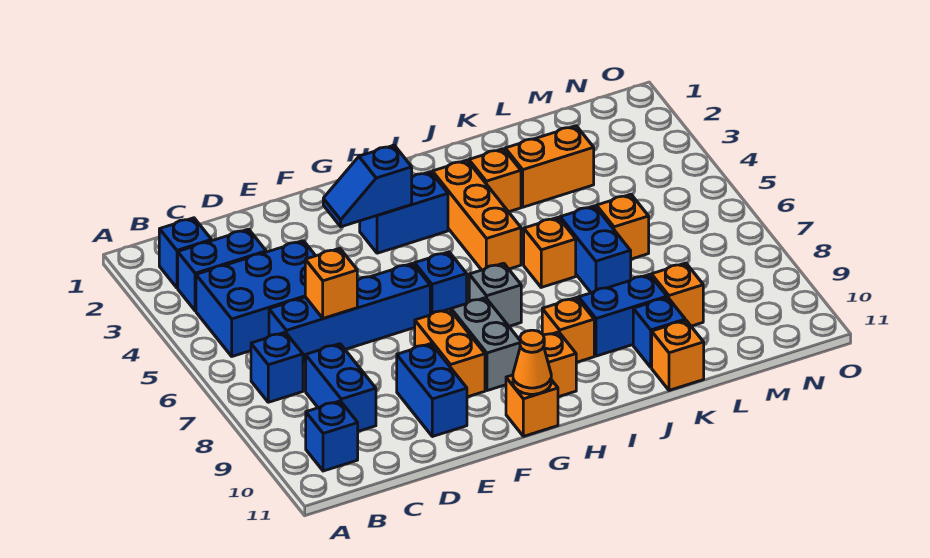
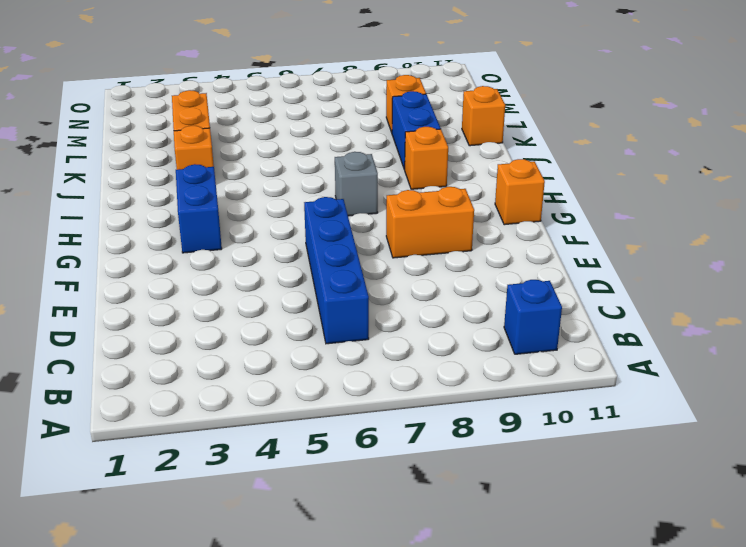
none -> blue 1x1 brick [159,218,212,288]
none -> blue 1x2 brick [178,229,266,311]
none -> blue 2x3 brick [196,241,315,356]

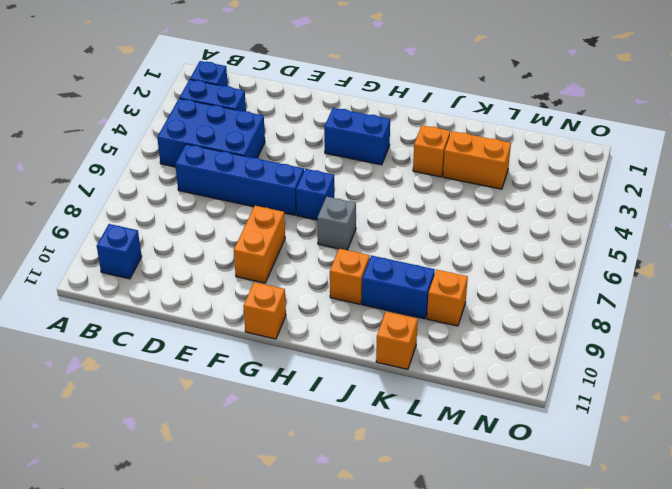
none -> blue 1x1 brick [251,332,303,402]
none -> blue 1x2 brick [306,344,376,431]
none -> blue 1x2 brick [397,344,467,437]

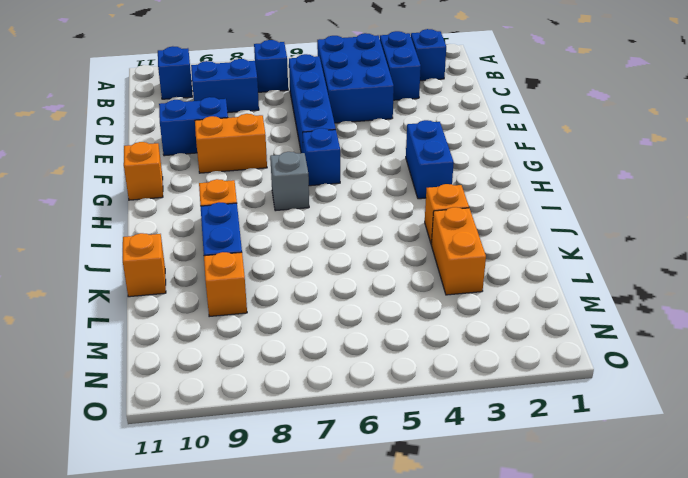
none -> grey 1x2 brick [451,298,520,391]
none -> orange 1x1 brick [543,332,576,397]
none -> orange 1x3 brick [432,160,521,270]

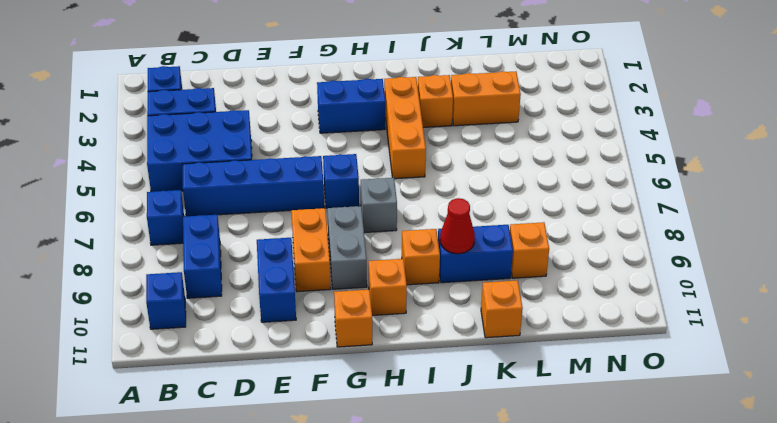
red 1x1 cone [440,198,475,254] -> none
none -> orange 1x1 brick [524,217,576,287]
none -> blue 1x2 brick [560,206,631,293]
none -> blue 1x1 brick [633,297,685,367]

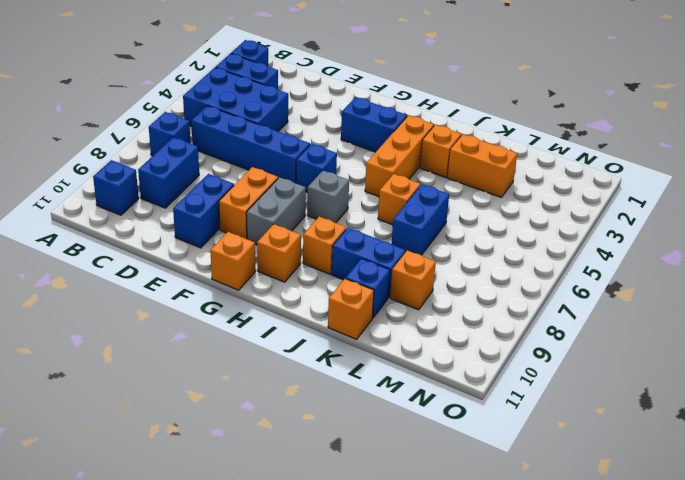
none -> orange 1x1 brick [597,194,649,259]
none -> orange 1x1 brick [305,248,357,319]
none -> blue 1x2 slope [323,145,412,227]

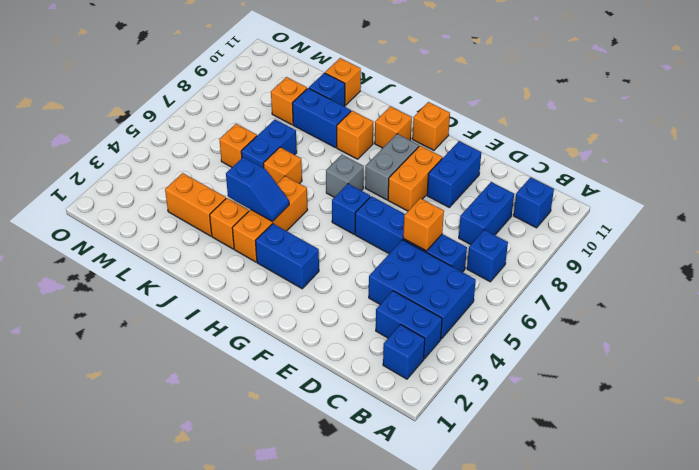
blue 1x2 slope [226,157,289,222] -> blue 1x2 slope moved to [323,145,412,227]
none -> orange 1x1 cone [513,330,551,394]

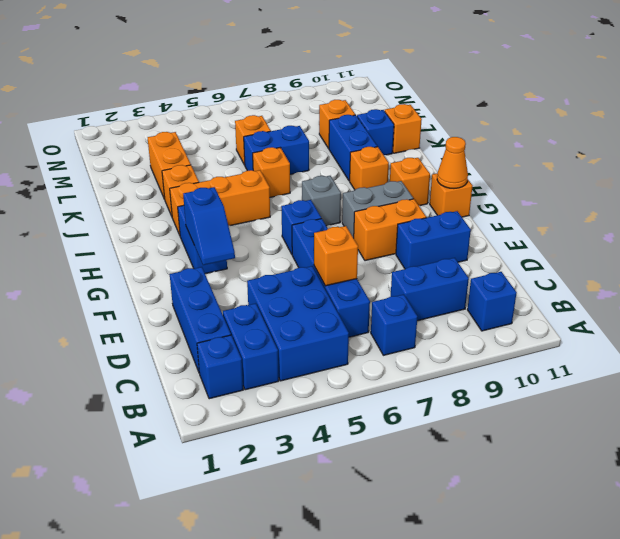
blue 1x3 brick [170,267,231,372] -> none

